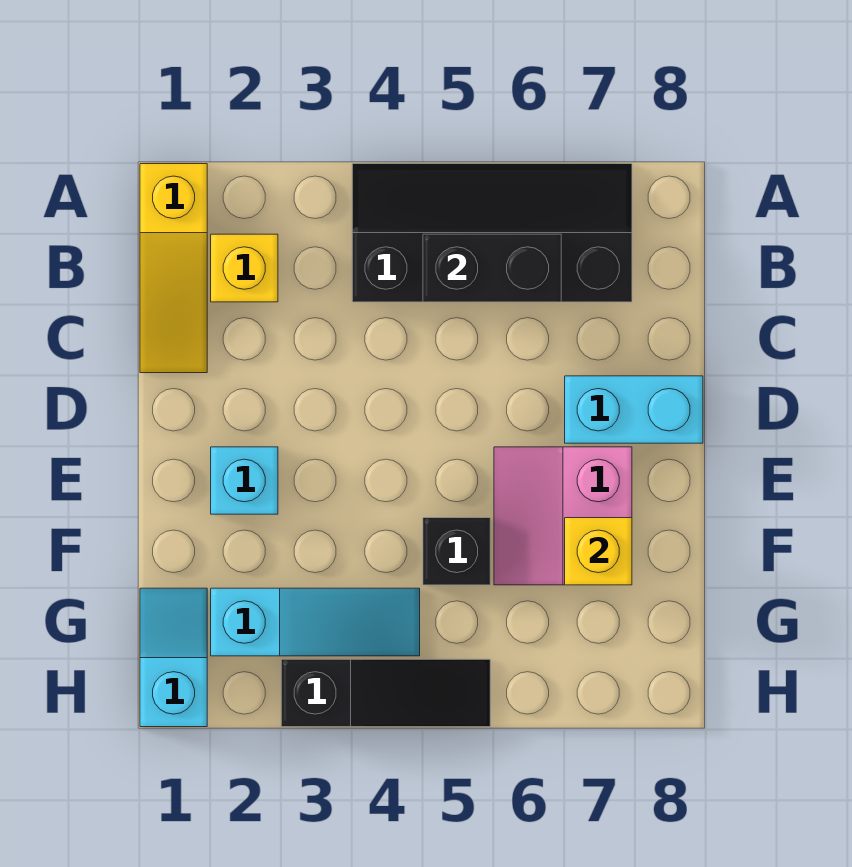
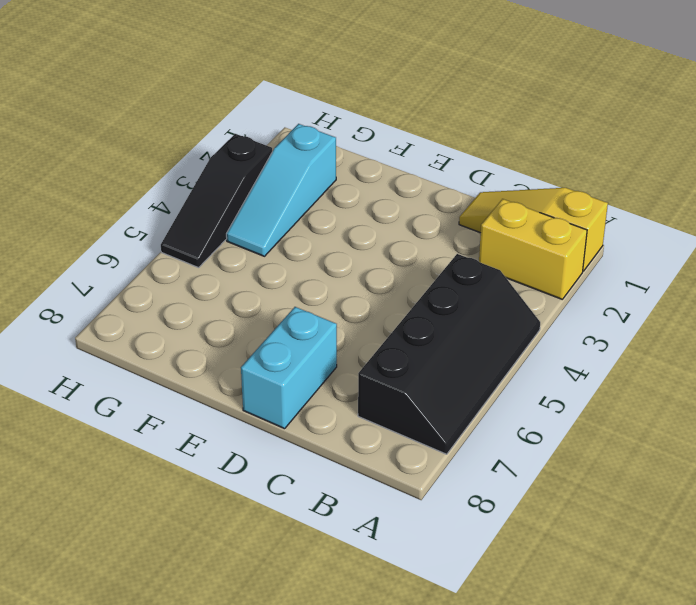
yellow 1x2 brick [479,199,587,299] -> yellow 1x1 brick [211,234,278,302]
none -> cyan 1x1 brick [211,447,278,514]
none -> pink 2x2 slope [494,447,632,585]
none -> black 1x1 brick [423,518,490,585]

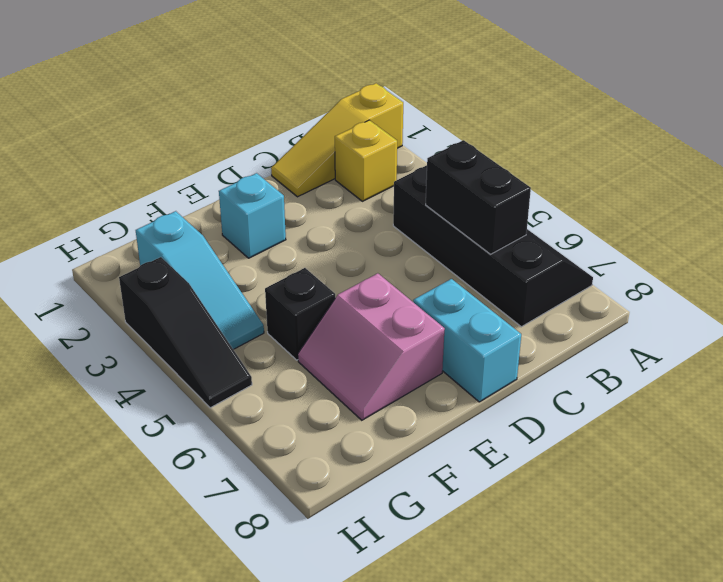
pink 2x2 slope [298,273,445,420] -> pink 2x2 slope turned to [494,447,632,585]
none -> cyan 1x2 slope [140,588,207,727]
none -> yellow 1x1 brick [565,518,632,585]

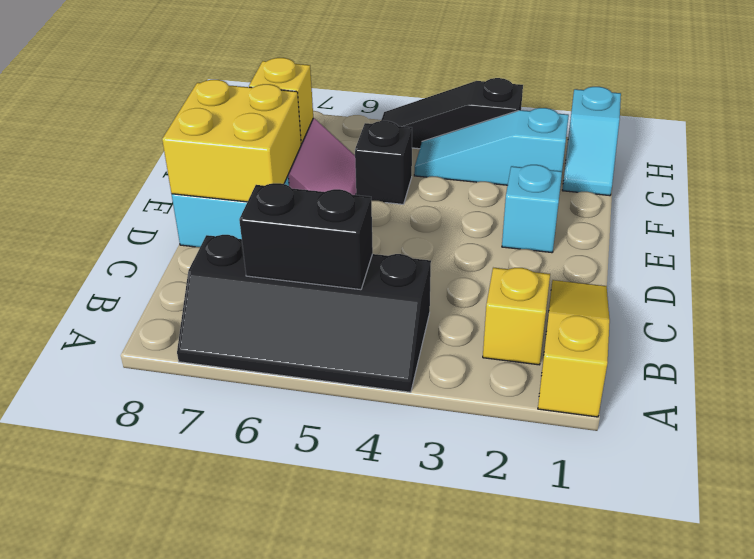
yellow 2x2 brick [162,80,301,202] -> none

